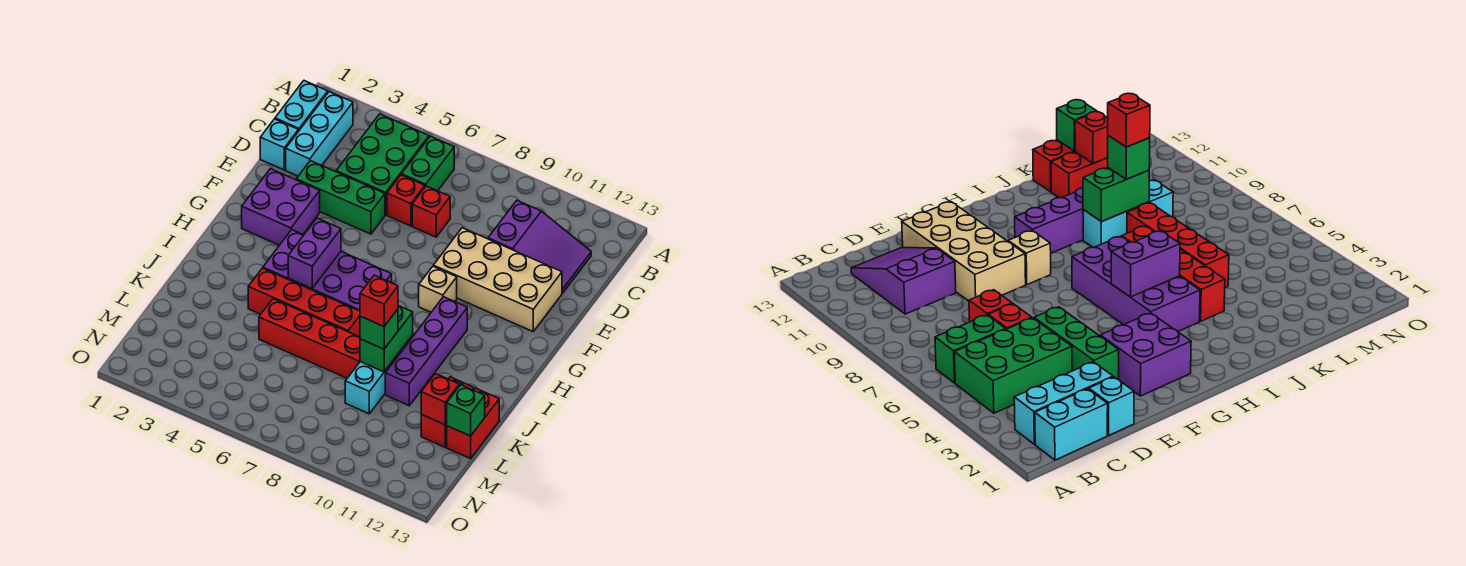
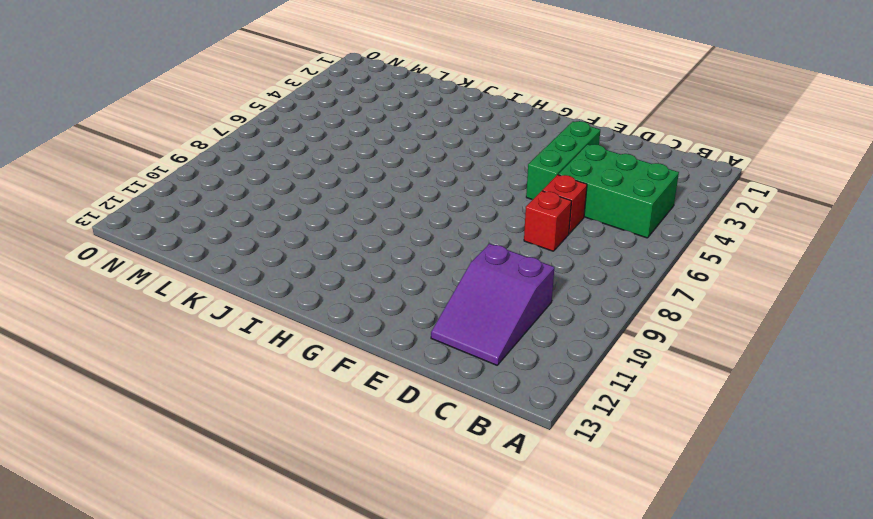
none -> cyan 1x2 brick [275,81,328,131]
none -> cyan 1x3 brick [286,92,353,176]
none -> green 1x2 brick [402,136,454,191]

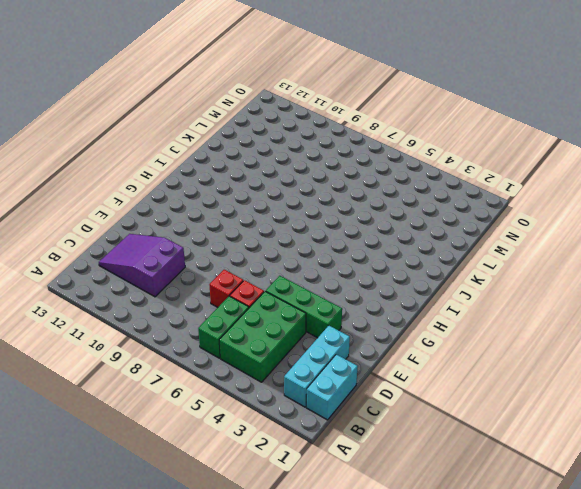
none -> cyan 1x1 brick [260,119,298,170]
none -> tan 2x4 brick [433,228,562,331]
none -> purple 2x2 brick [242,169,320,245]

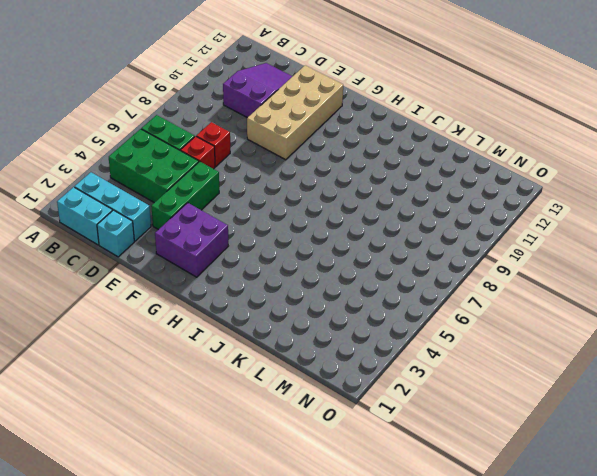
none -> tan 1x1 brick [419,266,457,312]
none -> purple 2x4 brick [263,230,392,311]
none -> purple 1x4 brick [385,297,467,406]

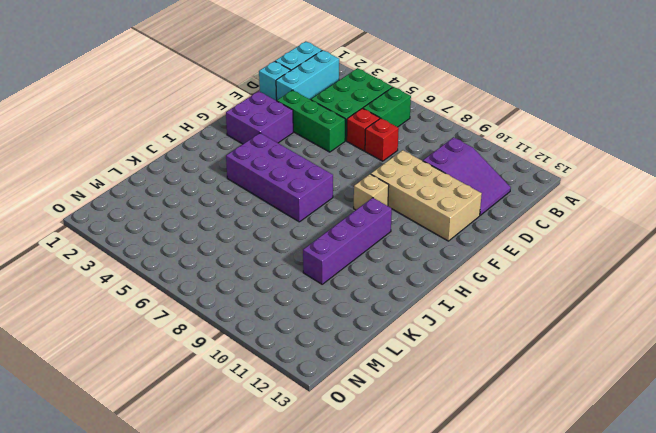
none -> red 1x4 brick [248,268,360,337]
none -> cyan 1x3 brick [345,335,413,414]
none -> red 1x4 brick [259,299,360,378]

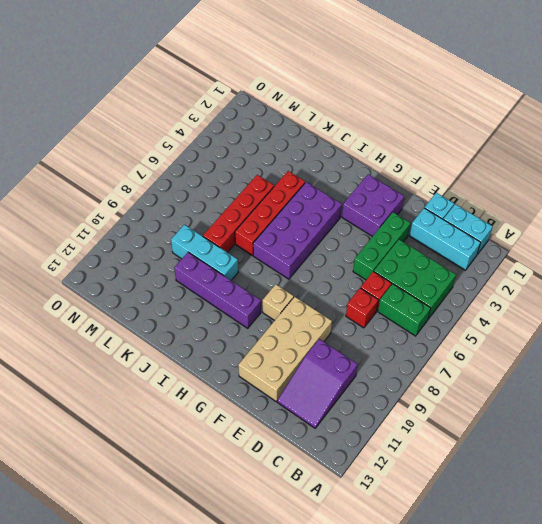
none -> red 1x2 brick [421,377,474,447]
none -> red 1x2 brick [447,388,499,459]
none -> purple 1x2 brick [288,218,341,289]

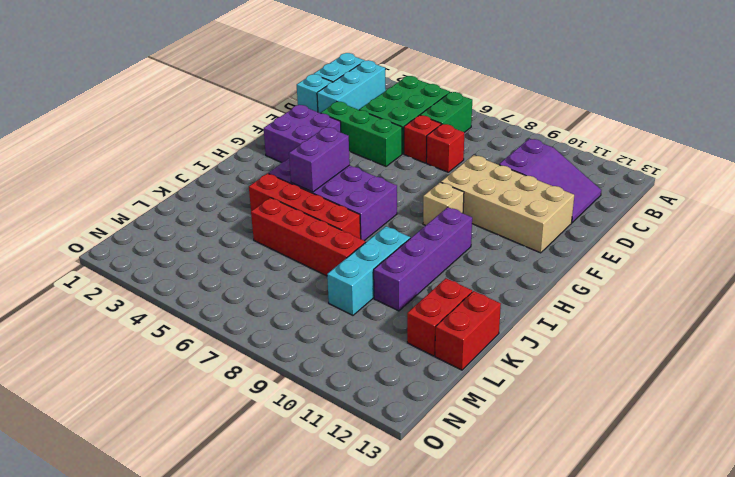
none -> green 1x2 brick [360,306,413,372]
none -> red 1x1 brick [421,374,459,425]
none -> green 1x1 brick [447,385,485,436]

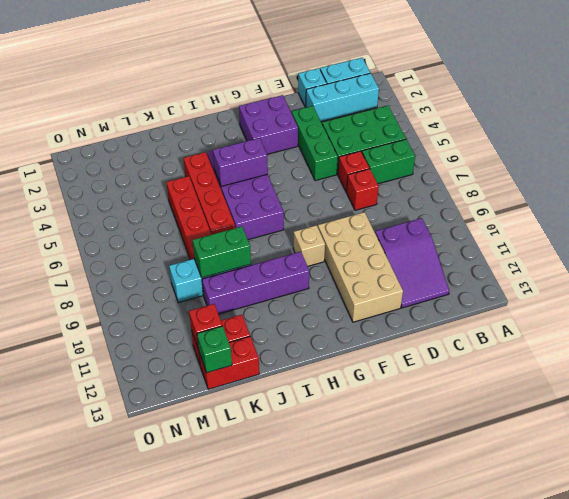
none -> green 1x1 brick [360,309,398,349]
none -> red 1x1 brick [360,275,398,326]

